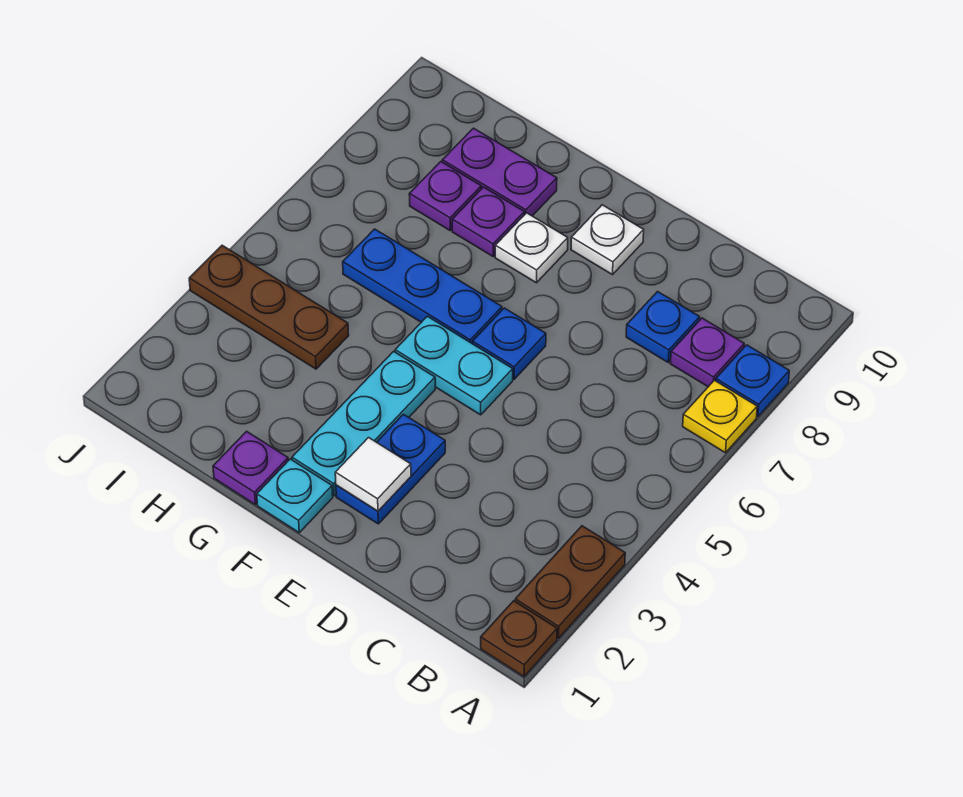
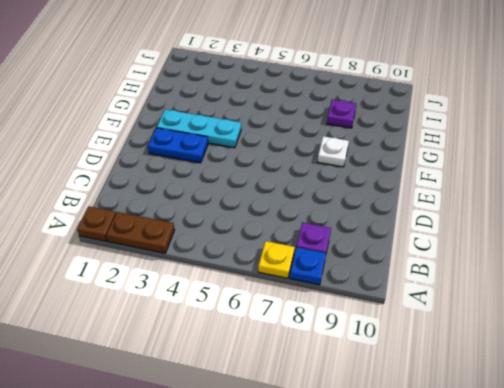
none -> blue 1x1 plate [626,292,700,362]
none -> cyan 1x2 plate [395,316,513,415]
none -> blue 1x1 plate [473,308,546,379]

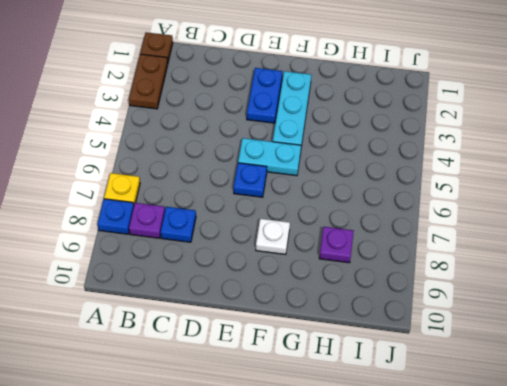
none -> white 1x1 plate [571,205,644,275]
none -> cyan 1x1 plate [257,459,333,533]
none -> blue 1x3 plate [343,229,502,344]

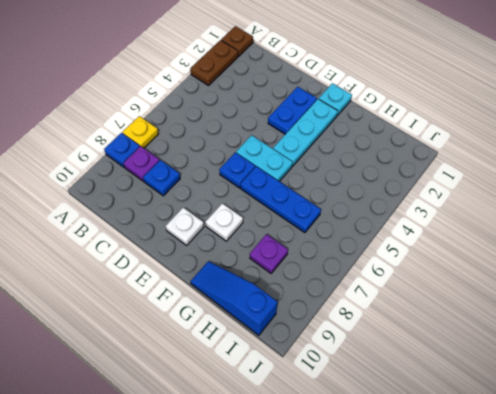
blue 1x3 slope [190,261,277,335] -> none
none -> purple 1x1 plate [213,431,288,504]
none -> purple 1x1 plate [452,187,524,256]
none -> purple 1x2 plate [442,128,557,216]

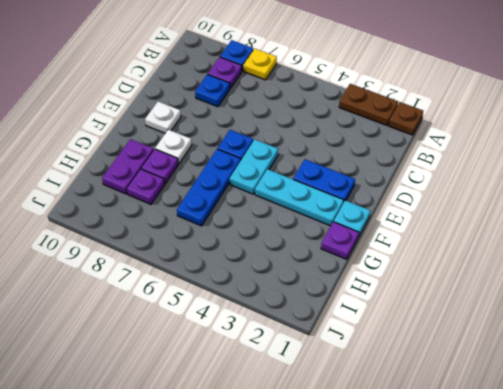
none -> brown 1x3 plate [189,245,349,369]
none -> white 1x1 tile [335,438,411,511]

